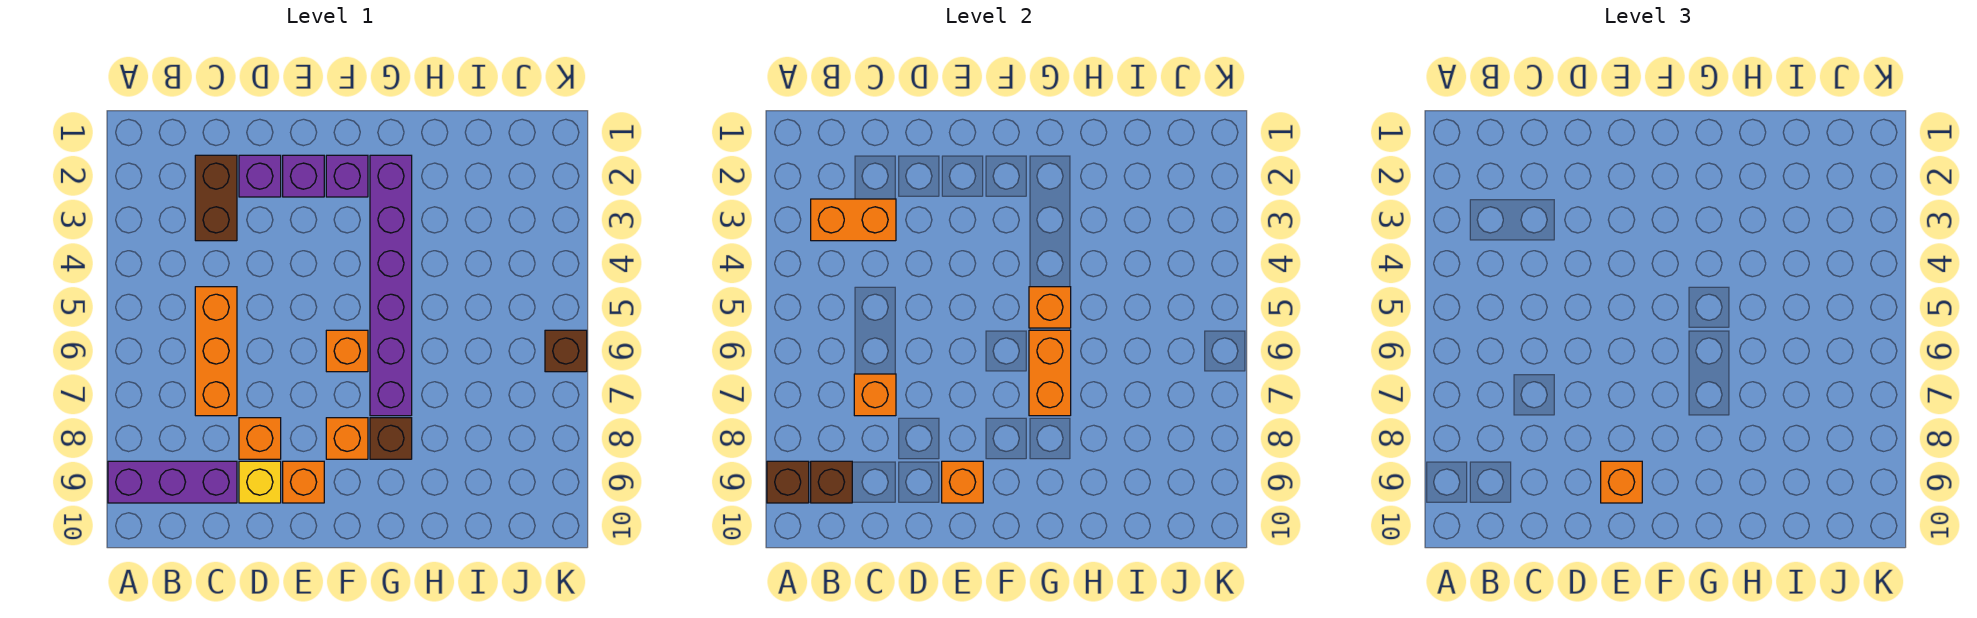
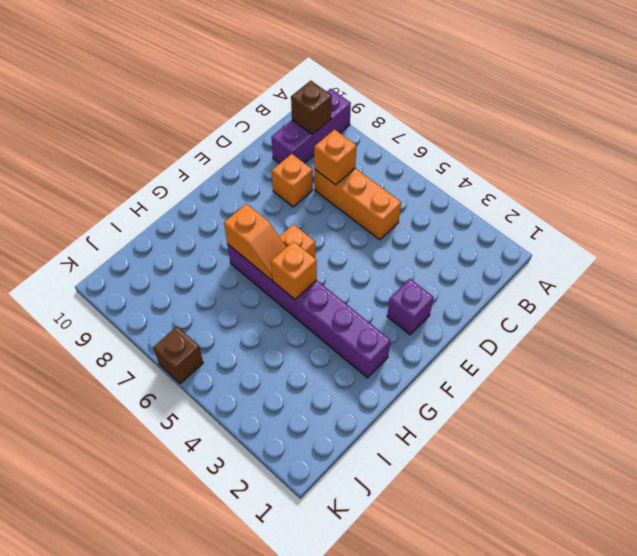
orange 1x2 slope [224,204,286,280] -> orange 1x2 brick [1029,330,1071,416]
none -> brown 1x2 brick [195,155,237,241]
none -> purple 1x1 brick [239,155,281,197]
none -> yellow 1x1 brick [239,461,281,503]

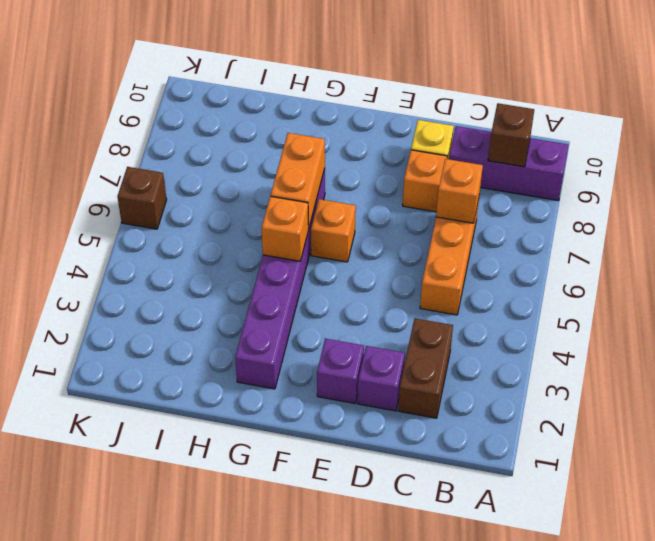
none -> orange 1x1 brick [283,461,324,503]
none -> purple 1x1 brick [326,155,368,197]
none -> orange 1x1 brick [326,418,368,459]

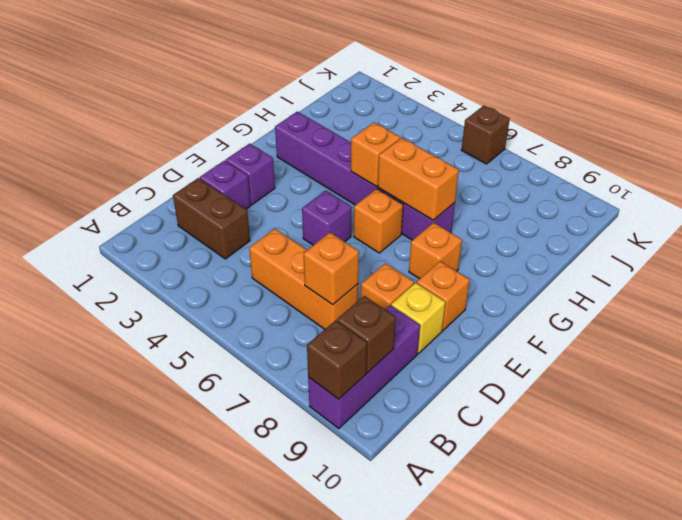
purple 1x1 brick [302,191,351,245] -> purple 1x1 brick moved to [326,155,368,197]
none -> brown 1x1 brick [370,418,412,459]
none -> orange 1x2 brick [811,199,896,241]
none -> orange 1x1 brick [942,461,983,503]

